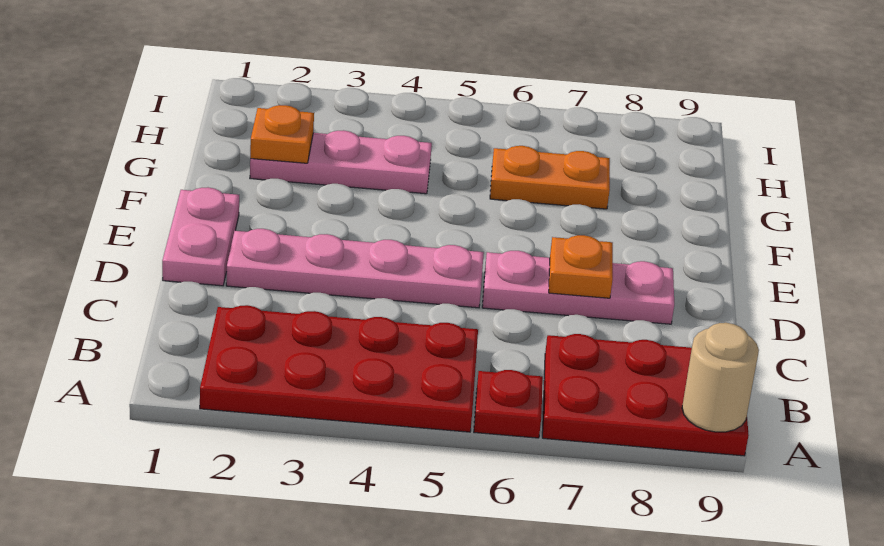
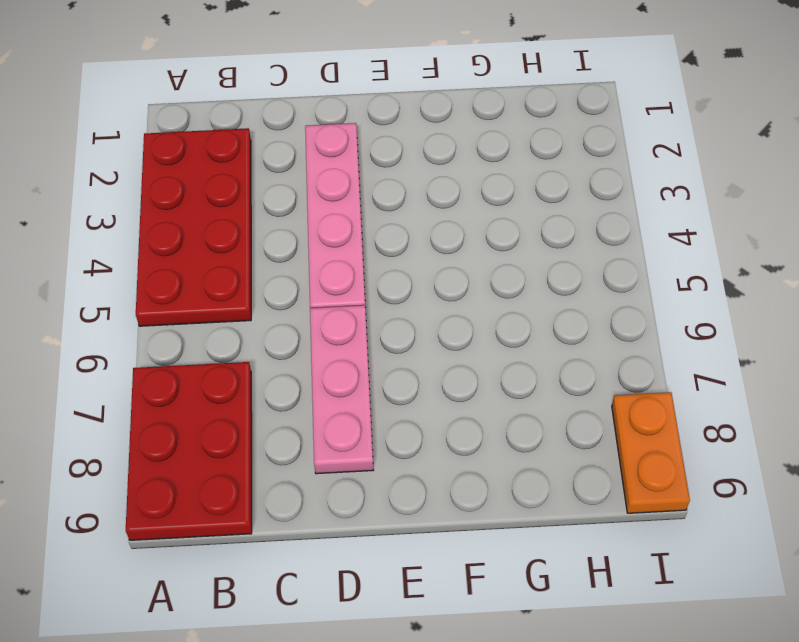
orange 1x2 plate [612,392,690,513] -> orange 1x2 plate moved to [490,146,610,209]
none -> red 1x1 plate [474,370,543,438]
none -> pink 1x2 plate [162,187,239,286]

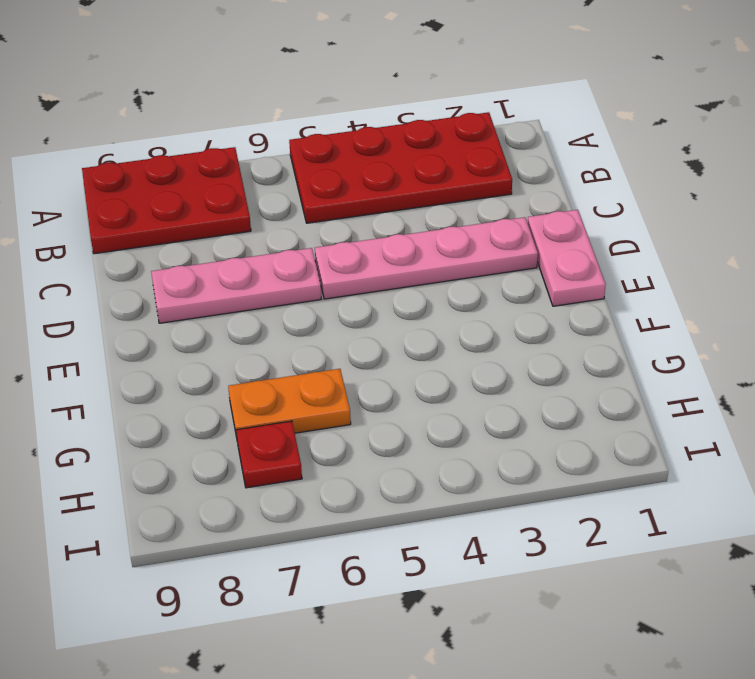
red 1x1 plate [236,421,302,488] -> red 1x1 plate moved to [474,370,543,438]
none -> pink 1x3 plate [250,130,432,194]
none -> tan 1x1 round brick [682,323,759,432]

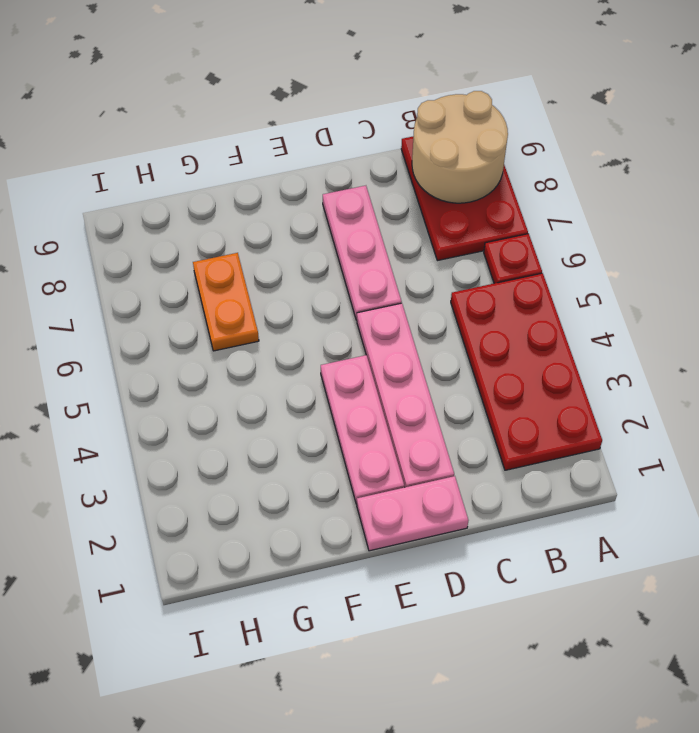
tan 2x2 round brick [412,91,508,203] -> tan 1x1 round brick [682,323,759,432]
pink 1x3 plate [321,355,404,504] -> pink 1x3 plate moved to [250,130,432,194]
none -> orange 1x1 plate [549,235,613,298]
none -> orange 1x1 plate [250,105,314,163]

